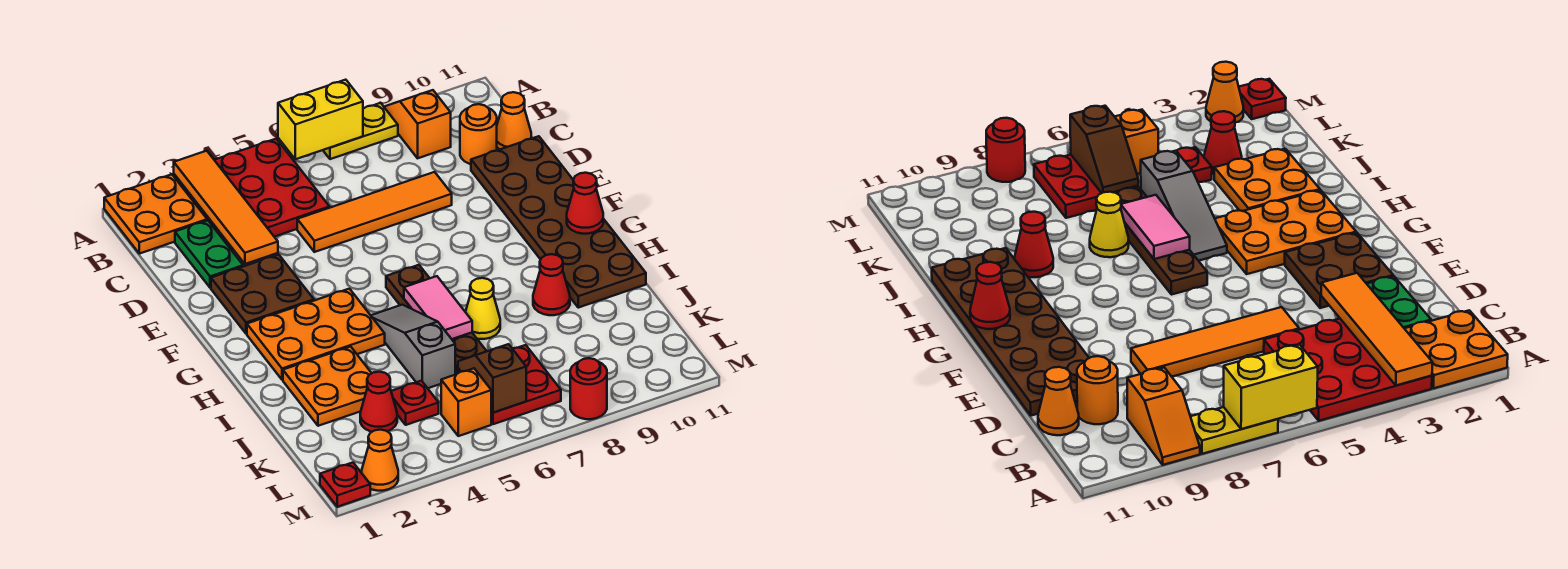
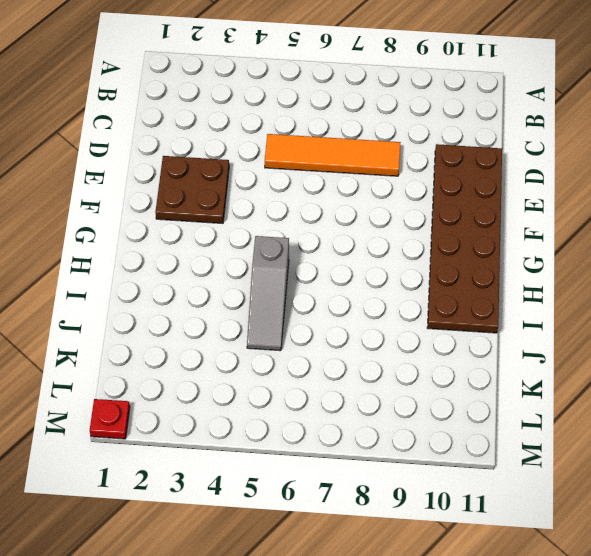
grey 1x3 slope [247,236,289,351] -> grey 1x3 slope turned to [371,305,455,388]
none -> orange 2x2 plate [104,174,207,254]
none -> red 3x3 plate [174,139,330,251]
none -> yellow 1x2 plate [323,103,398,159]

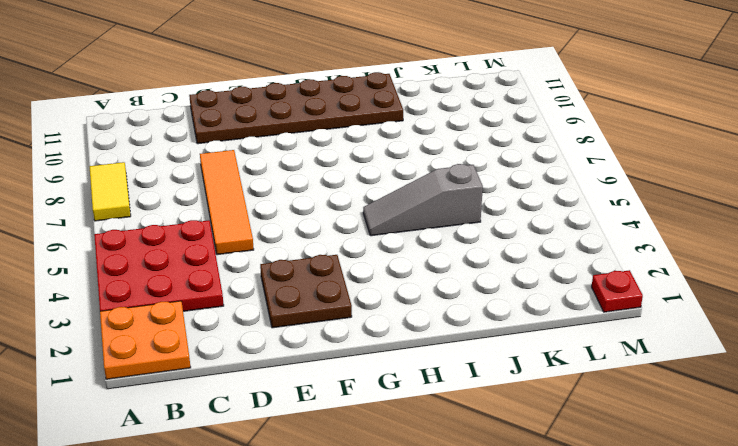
yellow 1x2 tile [89,162,131,221] -> yellow 1x2 plate [323,103,398,159]
none -> orange 1x2 slope [384,90,451,158]
none -> green 1x2 plate [175,220,243,288]
none -> orange 1x1 round brick [460,104,497,164]

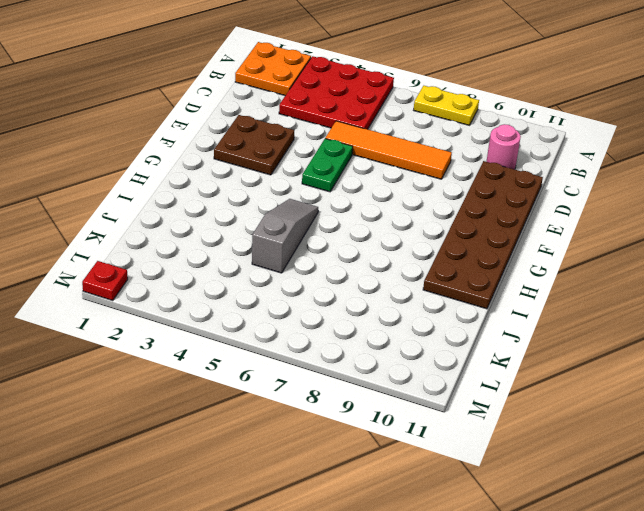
pink 1x1 round brick [486,124,521,169] -> orange 1x1 round brick [460,104,497,164]
green 1x2 plate [302,139,353,192] -> green 1x2 plate moved to [175,220,243,288]
none -> orange 1x2 slope [384,90,451,158]
none -> orange 1x1 cone [497,92,531,150]
none -> orange 2x3 plate [247,289,385,380]

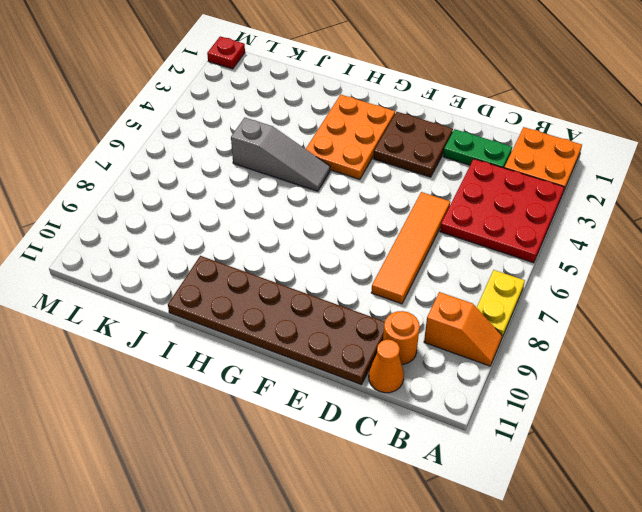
none -> brown 1x4 plate [386,265,487,375]
none -> orange 2x2 plate [283,347,372,426]
none -> yellow 1x1 cone [466,278,500,339]

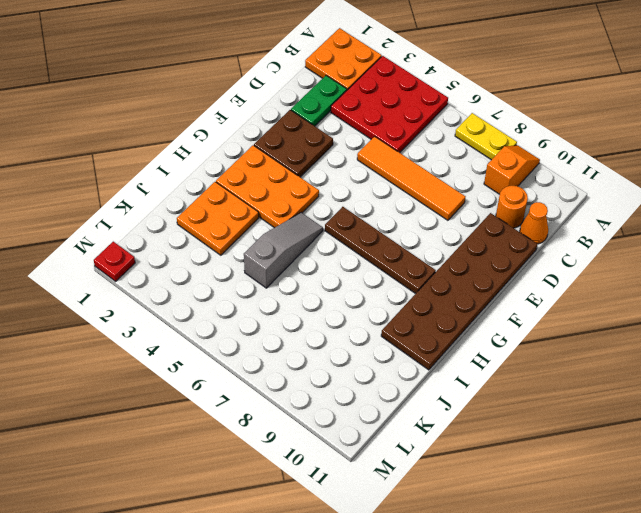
brown 1x4 plate [325,207,436,294] -> brown 1x4 plate turned to [386,265,487,375]
none -> yellow 1x1 cone [466,278,500,339]
none -> red 1x1 cone [533,254,570,315]
none -> red 1x1 cone [360,372,397,432]

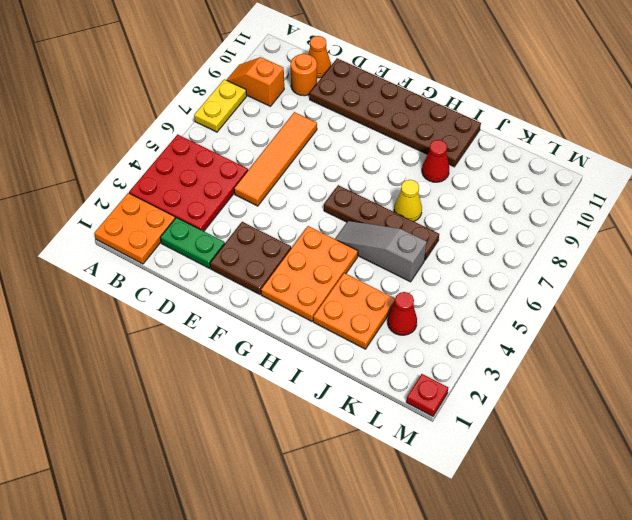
none -> red 1x1 plate [391,381,439,425]
none -> red 2x2 plate [458,345,561,424]
none -> orange 1x1 brick [441,368,491,436]

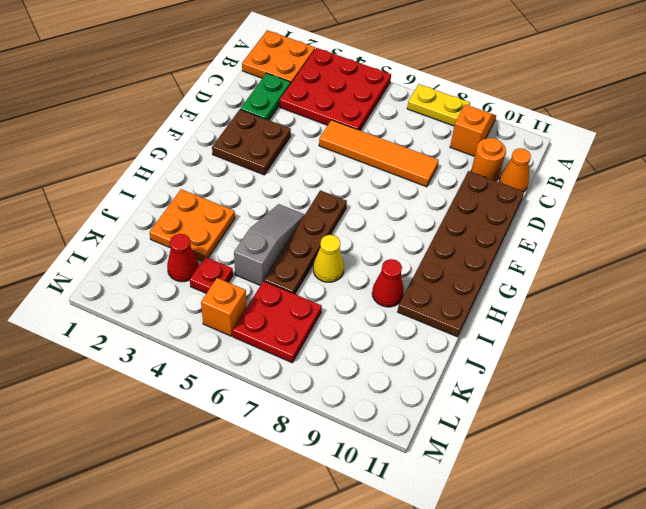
none -> orange 2x3 plate [247,289,385,380]
none -> red 1x1 plate [320,463,370,507]
none -> orange 1x1 cone [362,430,398,491]

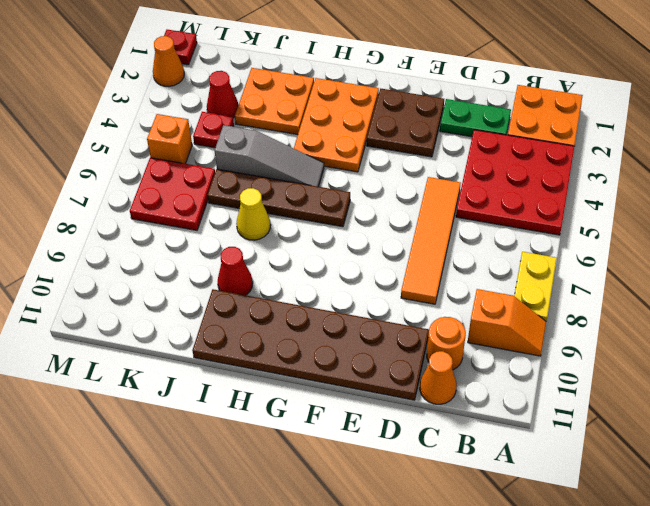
none -> red 1x1 round brick [570,358,607,419]
none -> orange 1x4 tile [174,151,278,264]
none -> yellow 1x2 brick [278,80,363,159]

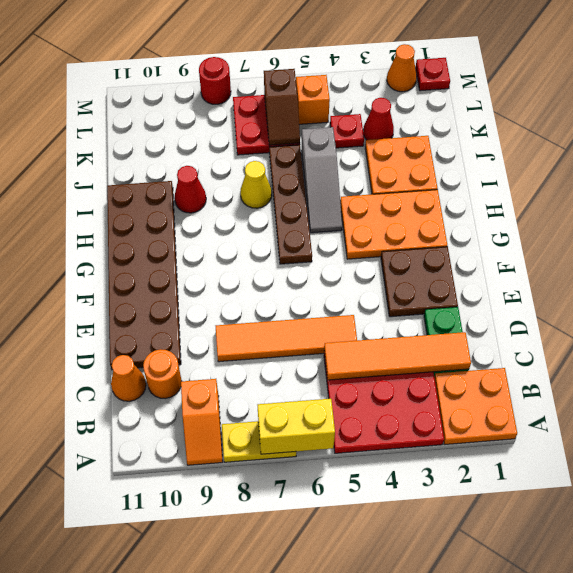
orange 1x4 tile [324,332,471,380] -> orange 1x4 tile turned to [174,151,278,264]
none -> red 1x1 cone [567,173,603,234]
none -> pink 1x2 tile [404,276,472,339]

